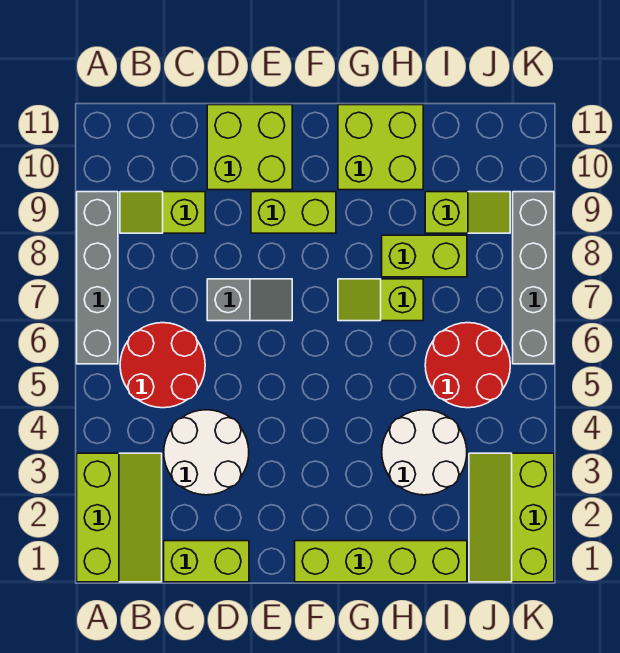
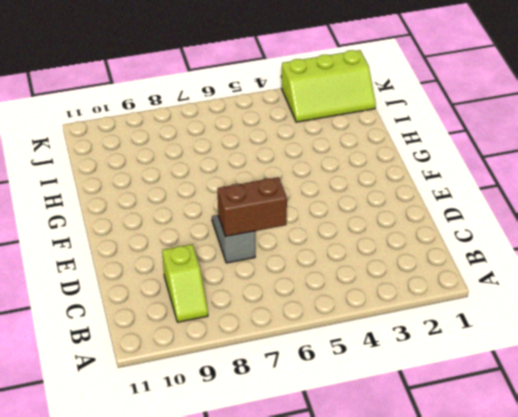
brown 1x2 brick [217,177,287,237] -> none
none -> lime 2x3 slope [77,453,162,582]
none -> grey 1x4 brick [77,192,118,364]
none -> red 2x2 round brick [120,323,205,408]

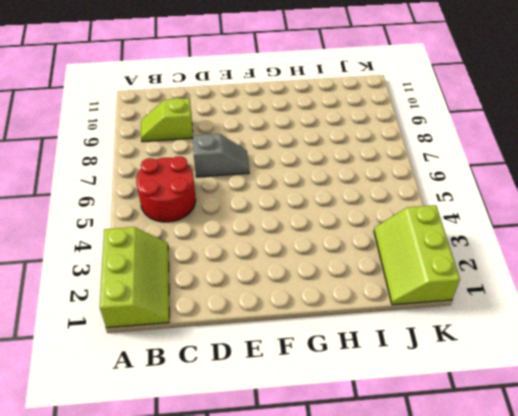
none -> grey 1x4 brick [77,192,118,364]
none -> lime 1x2 brick [164,541,249,582]
none -> white 2x2 round brick [164,410,249,495]

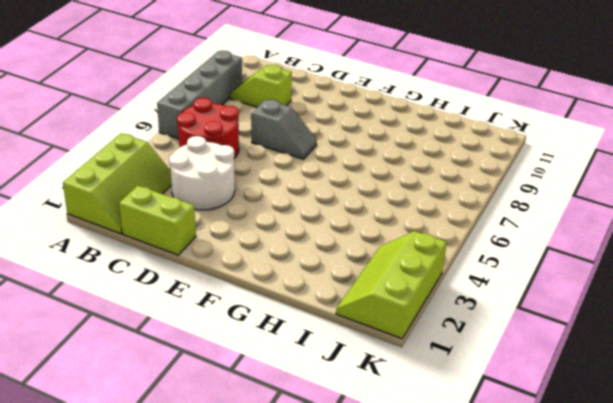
none -> lime 2x2 brick [207,105,292,190]
none -> lime 1x2 brick [251,192,336,233]
none -> lime 1x4 brick [295,541,467,582]

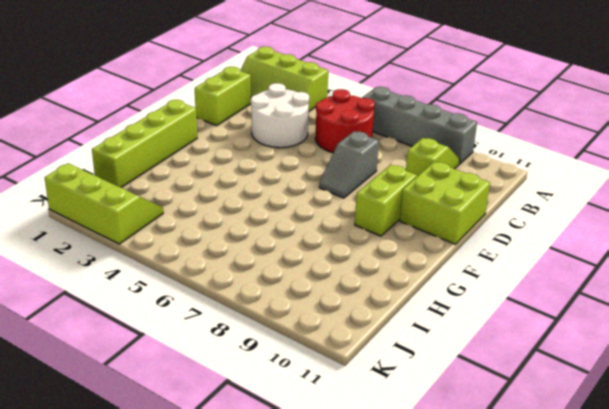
none -> lime 1x2 slope [338,279,423,321]
none -> lime 2x2 brick [338,105,423,190]
none -> white 2x2 round brick [382,410,467,495]

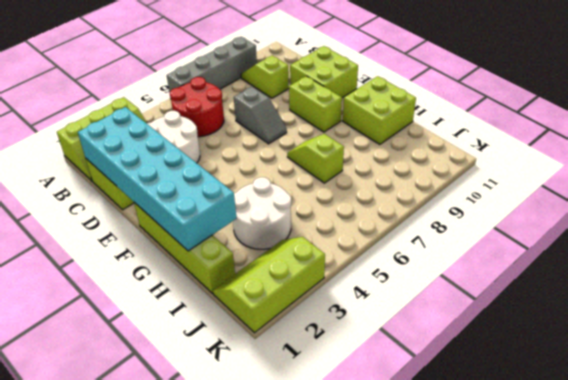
cyan 2x6 brick [78,107,237,251] -> none
none -> lime 1x2 brick [382,235,467,277]
none -> red 2x2 round brick [425,323,510,408]
none -> lime 1x2 slope [425,192,510,233]

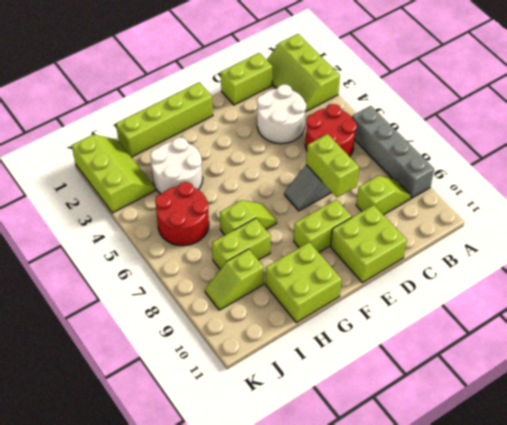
lime 1x2 brick [306,134,359,197] -> none
none -> grey 1x4 brick [513,192,554,364]

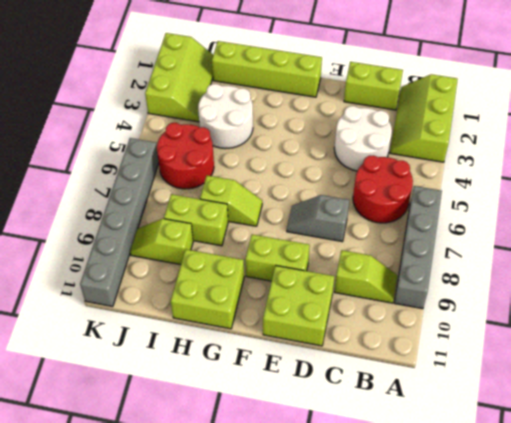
grey 1x6 brick [80,138,159,307] -> grey 1x4 brick [513,192,554,364]

